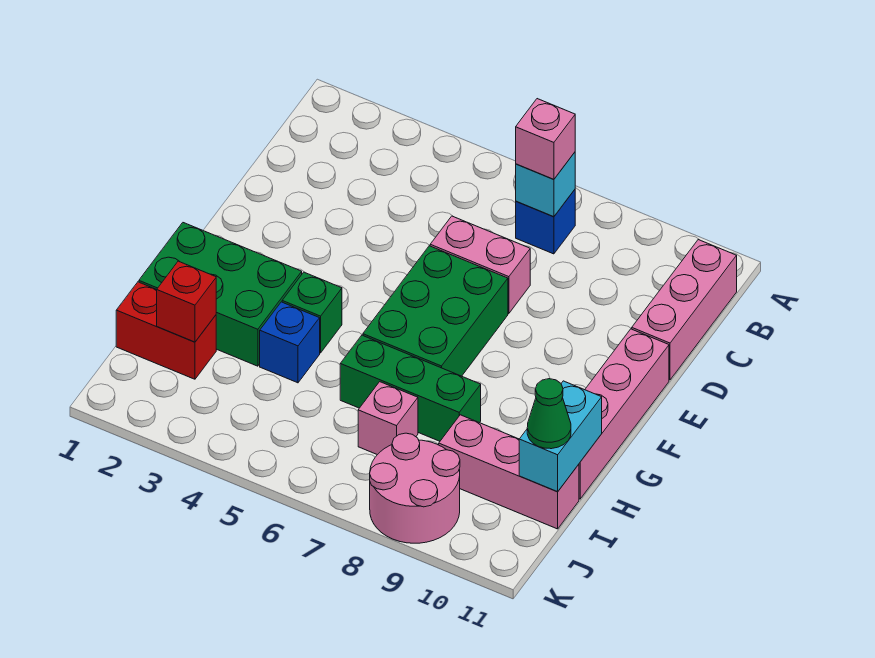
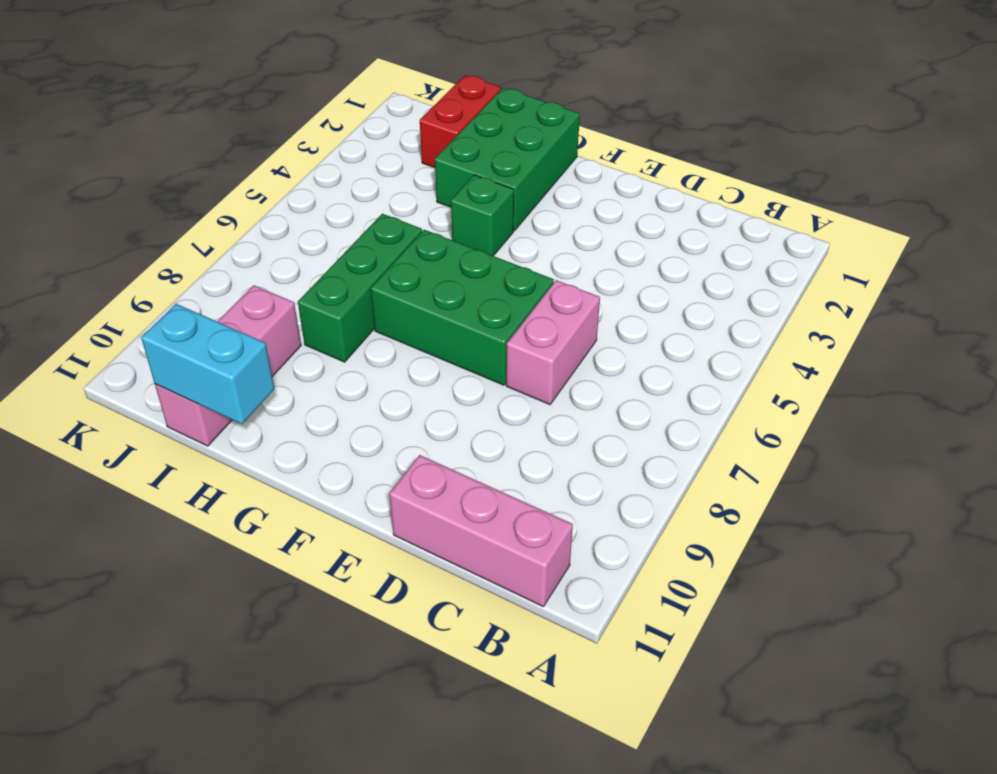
none -> blue 1x1 brick [516,190,575,254]
none -> pink 1x4 brick [579,329,669,499]
none -> blue 1x1 brick [260,302,320,383]

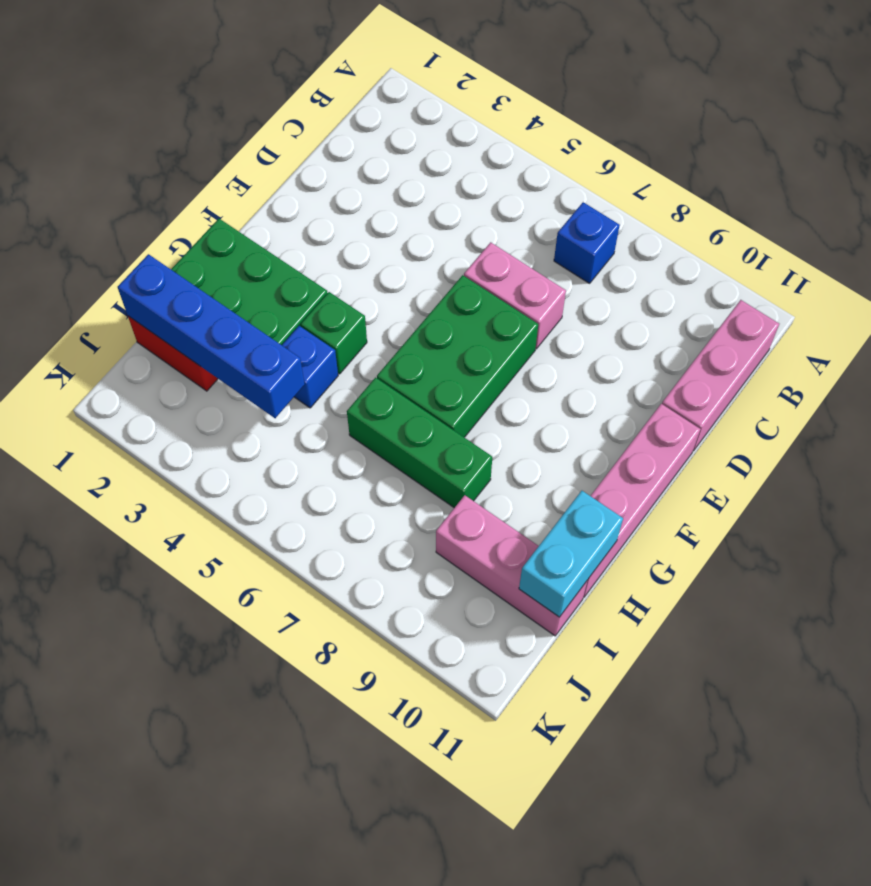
blue 1x4 brick [118,254,305,418] -> red 1x1 brick [157,261,216,342]
none -> pink 1x1 brick [358,382,418,455]
none -> pink 2x2 round brick [370,433,460,543]
none -> cyan 1x1 brick [516,152,575,217]

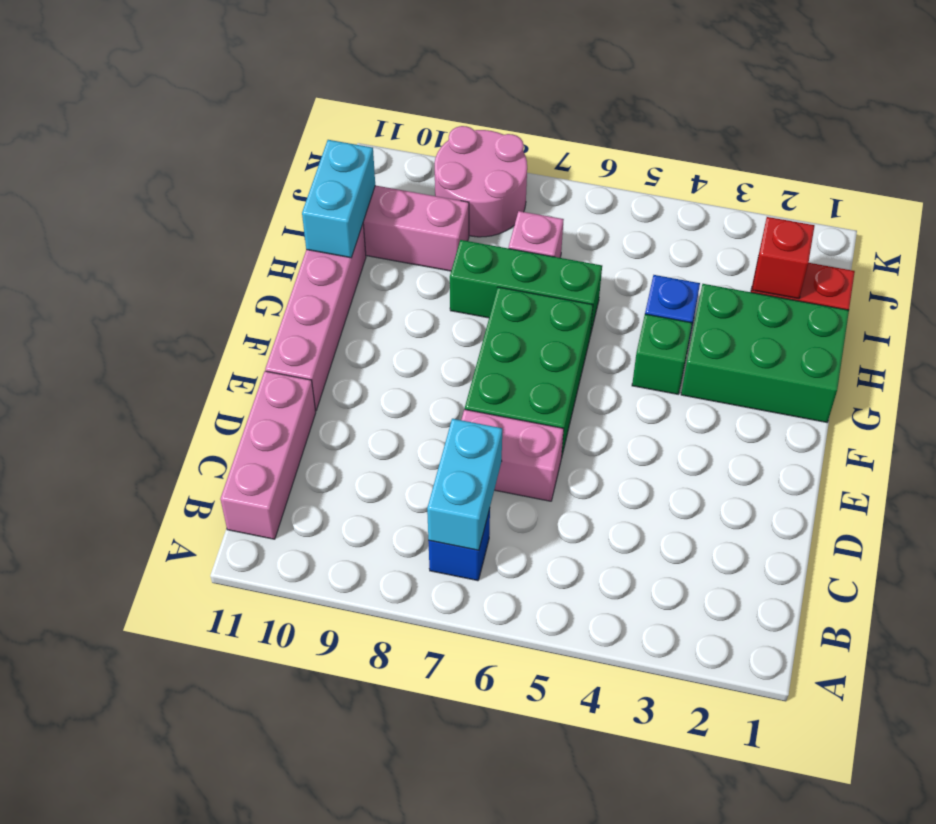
cyan 1x2 brick [427,419,502,550] -> cyan 1x1 brick [516,152,575,217]
none -> pink 1x1 brick [516,99,575,179]
none -> green 1x1 cone [527,379,571,449]

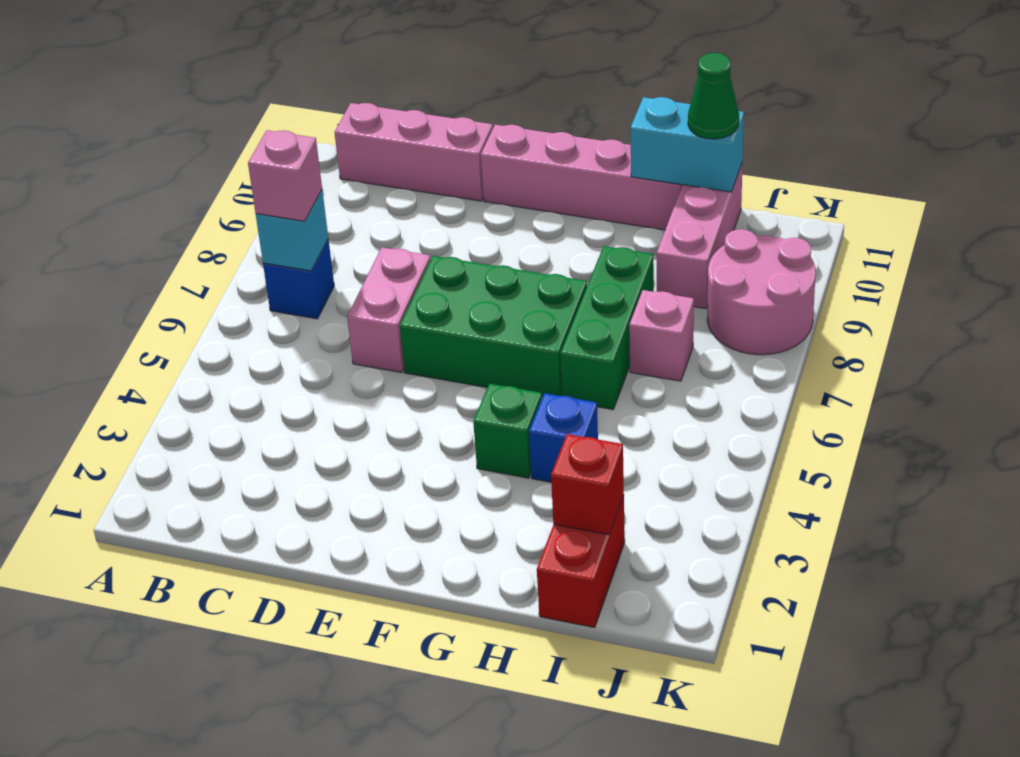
none -> green 2x3 brick [139,223,302,366]

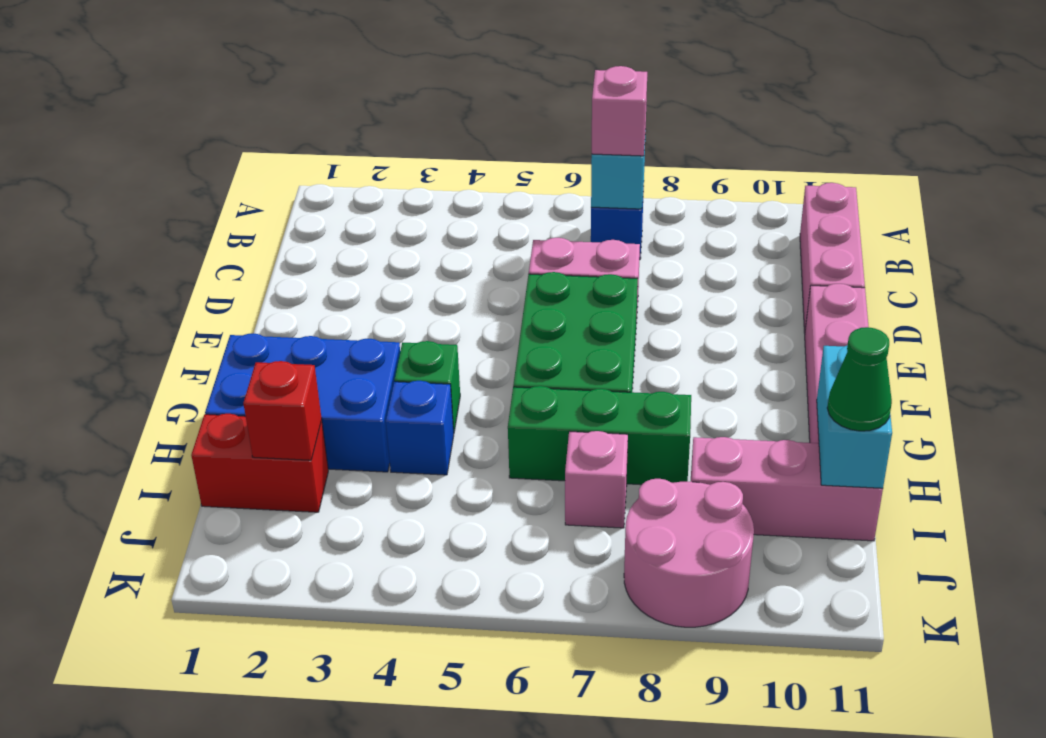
blue 2x3 brick [205,333,400,472] -> green 2x3 brick [139,223,302,366]

